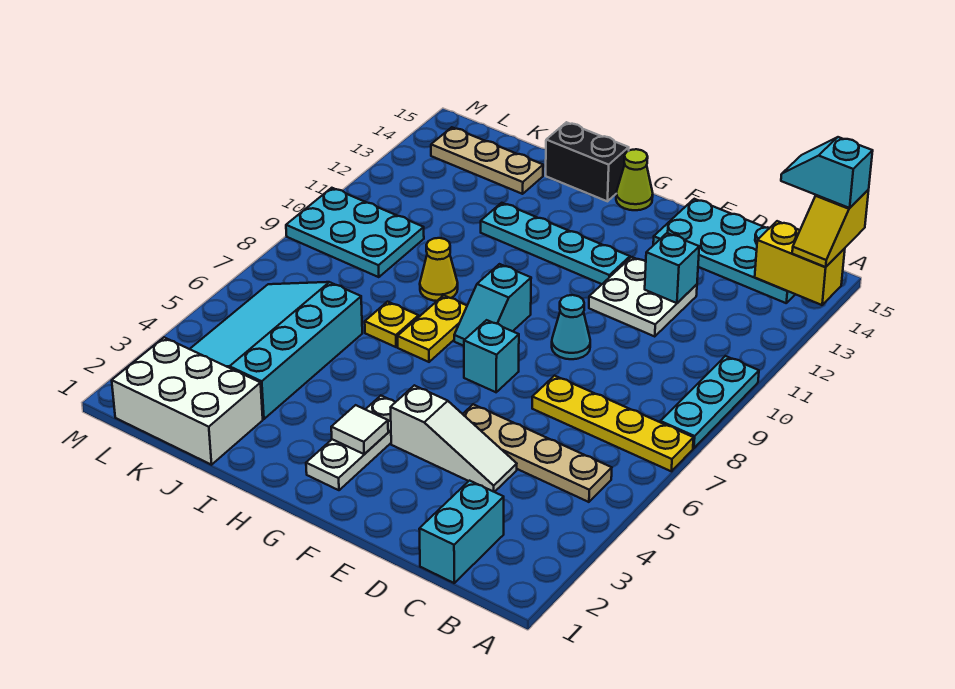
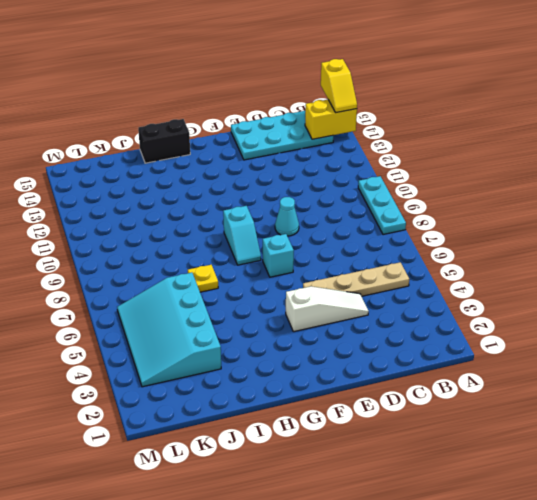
none -> yellow 1x4 plate [532,376,694,471]
none -> cyan 1x2 brick [419,481,504,583]
none -> white 2x2 plate [589,257,697,336]

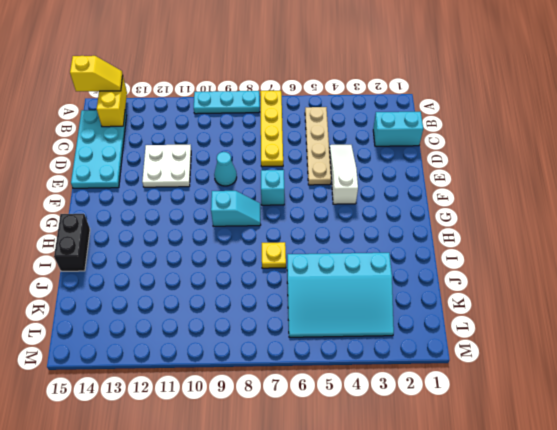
none -> cyan 1x4 plate [481,203,630,284]
none -> white 1x3 plate [306,396,395,490]
none -> lime 1x1 cone [616,149,653,210]

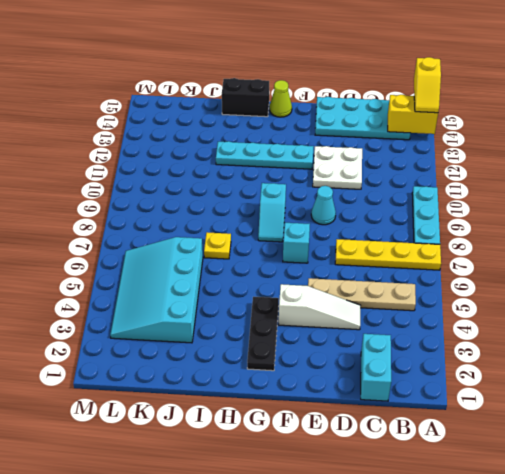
black 1x3 plate [247,297,279,371] -> white 1x3 plate [306,396,395,490]
none -> yellow 1x2 plate [397,295,467,362]
none -> yellow 1x1 cone [420,238,458,301]
none -> white 2x3 brick [112,337,263,465]

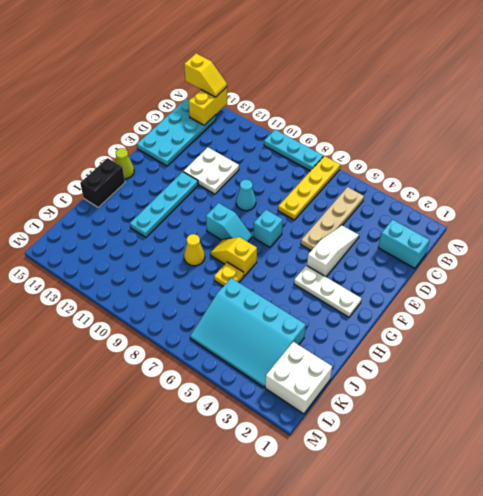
yellow 1x2 slope [210,237,257,276] -> yellow 1x2 plate [397,295,467,362]
white 2x2 brick [265,342,332,414] -> white 2x3 brick [112,337,263,465]
none -> tan 1x3 plate [431,127,543,194]
none -> cyan 2x3 plate [286,188,424,277]
none -> cyan 1x1 brick [645,233,699,303]

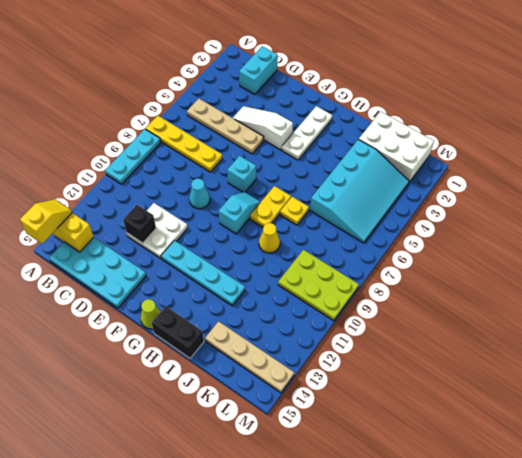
black 1x1 brick [123,205,156,243] -> cyan 1x1 brick [645,233,699,303]
tan 1x4 plate [205,321,294,393] -> tan 1x3 plate [431,127,543,194]
lime 2x3 plate [278,250,359,321] -> cyan 2x3 plate [286,188,424,277]
none -> white 1x1 tile [331,405,388,454]
none -> cyan 1x2 slope [781,137,873,208]

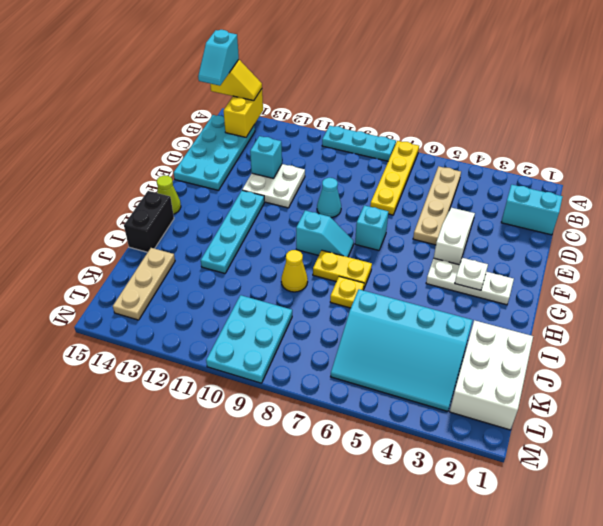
white 1x1 plate [455,258,488,290] -> white 1x1 tile [331,405,388,454]

